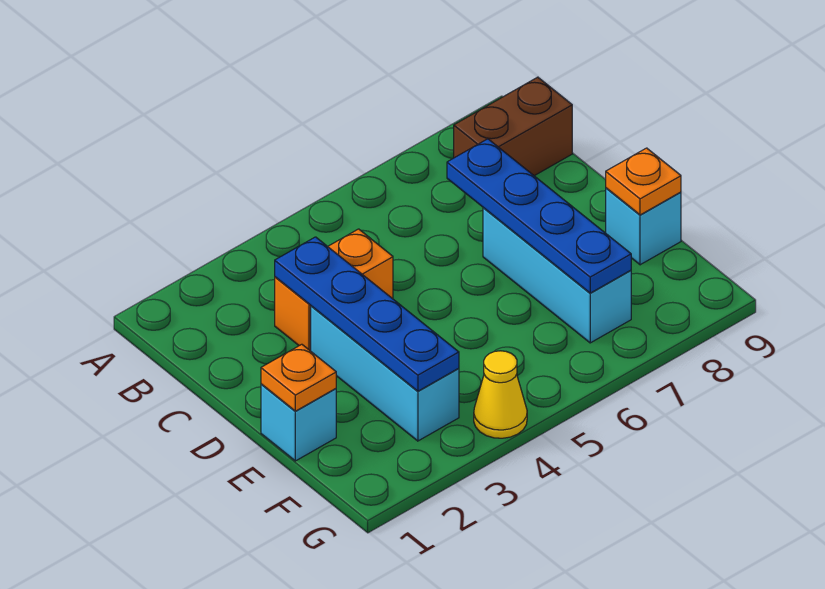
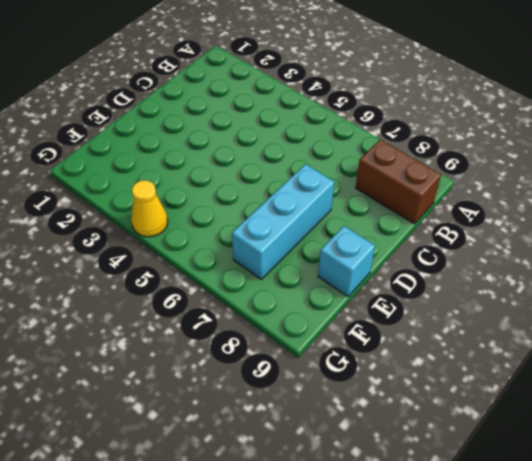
none -> orange 1x2 brick [275,229,393,351]
none -> cyan 1x3 brick [311,306,459,441]

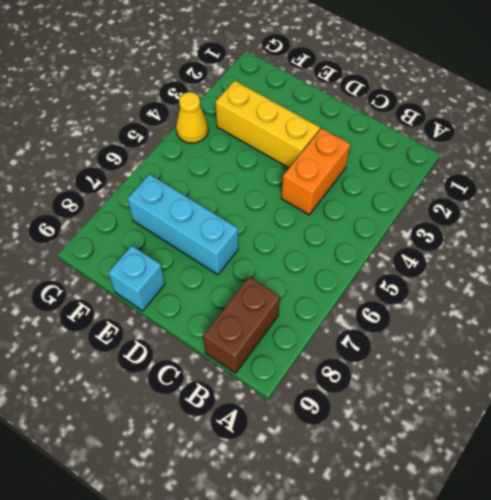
yellow 1x3 brick [216,81,320,168] -> cyan 1x3 brick [311,306,459,441]
none -> cyan 1x1 brick [261,384,336,461]
none -> blue 1x4 plate [275,237,459,391]

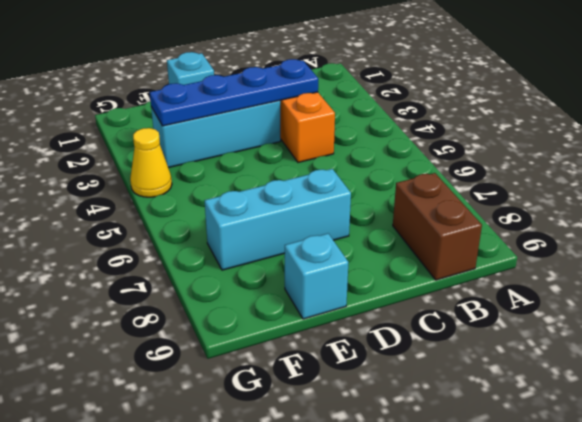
none -> blue 1x4 plate [447,139,631,293]
none -> orange 1x1 plate [261,344,336,411]

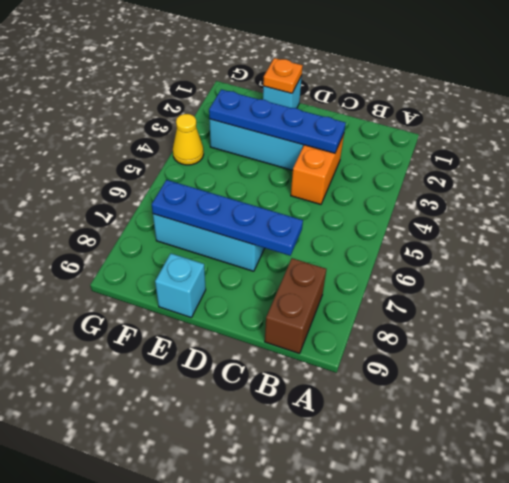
none -> orange 1x1 plate [606,148,681,215]

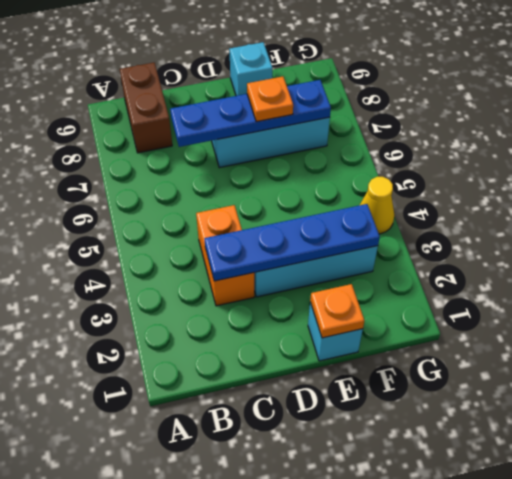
orange 1x1 plate [247,77,293,122] -> orange 1x1 plate moved to [606,148,681,215]

